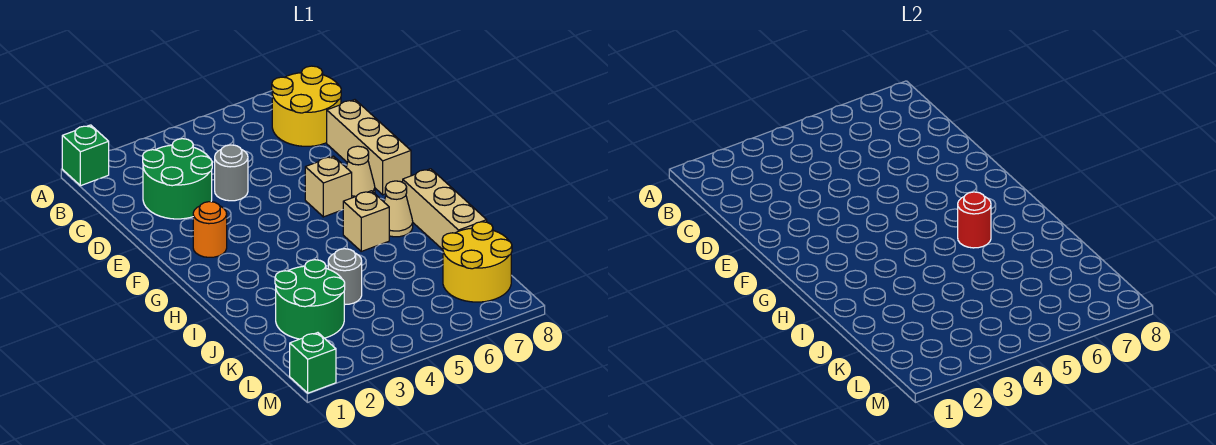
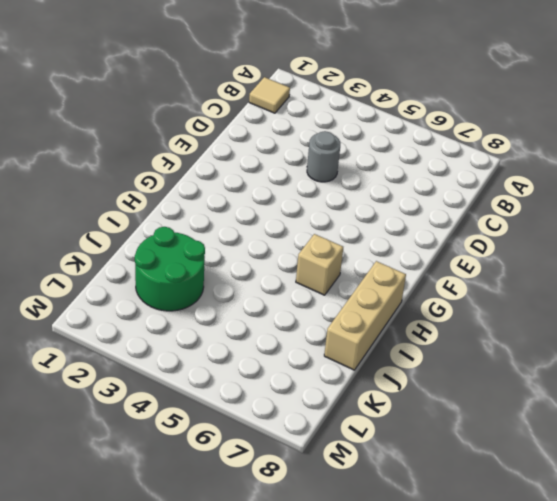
tan 1x1 tile [249,77,290,113] -> none
none -> green 1x1 brick [62,125,109,186]
none -> yellow 2x2 round brick [272,66,341,146]
none -> green 2x2 round brick [143,139,212,219]

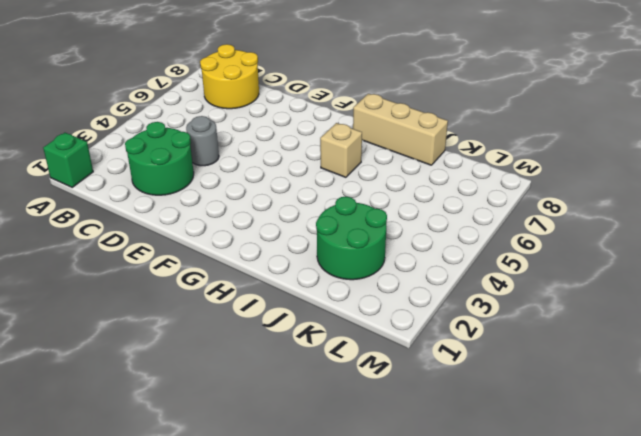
none -> tan 1x3 brick [327,100,411,195]
none -> orange 1x1 round brick [193,202,227,257]
none -> tan 1x1 brick [305,156,352,217]

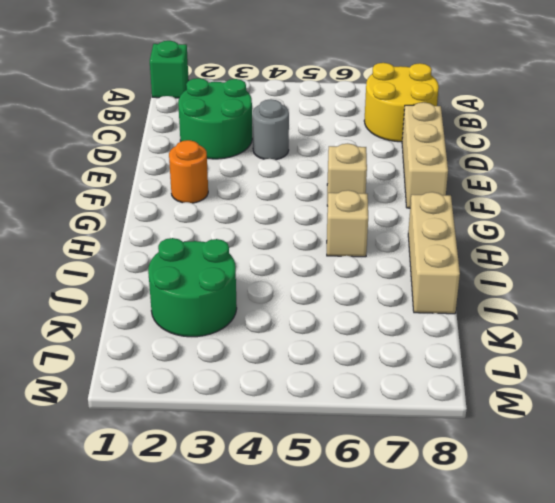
none -> tan 1x1 cone [346,146,375,198]
none -> tan 1x1 cone [384,181,413,237]
none -> grey 1x1 round brick [328,249,362,305]

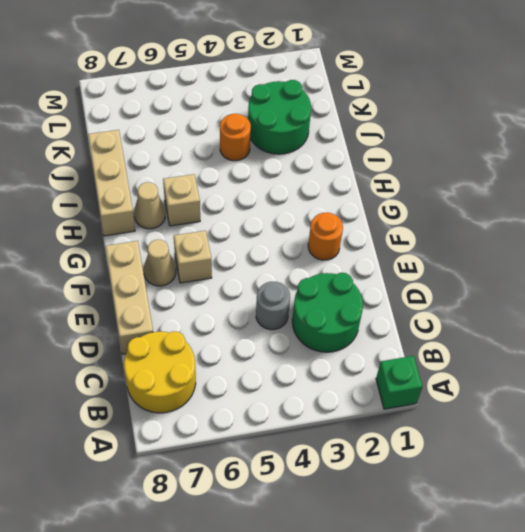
orange 1x1 round brick [220,114,251,161] -> grey 1x1 round brick [328,249,362,305]
none -> yellow 2x2 round brick [442,222,512,302]
none -> green 1x1 brick [290,333,336,393]
none -> red 1x1 round brick [958,192,991,248]

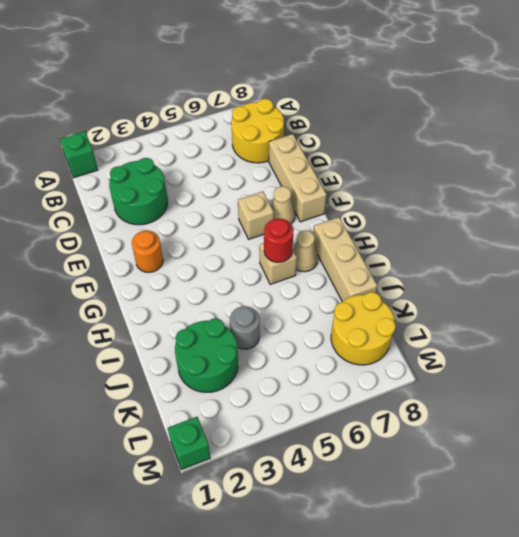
none -> grey 1x1 round brick [215,145,248,201]

